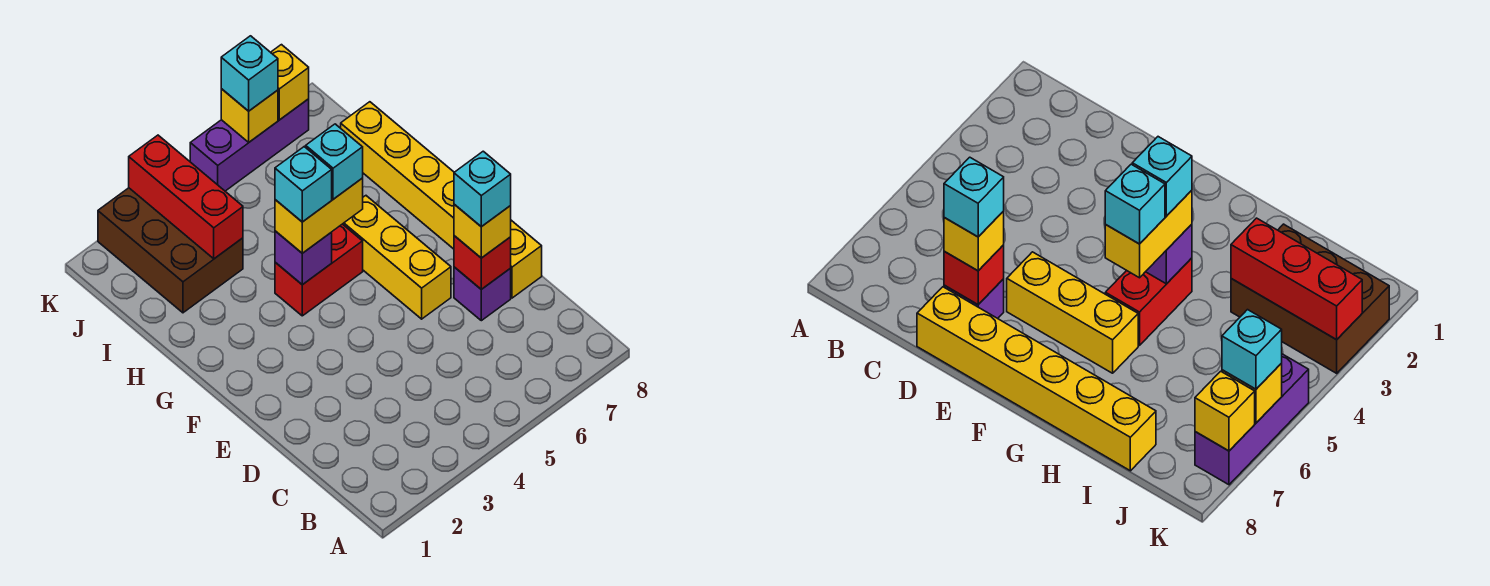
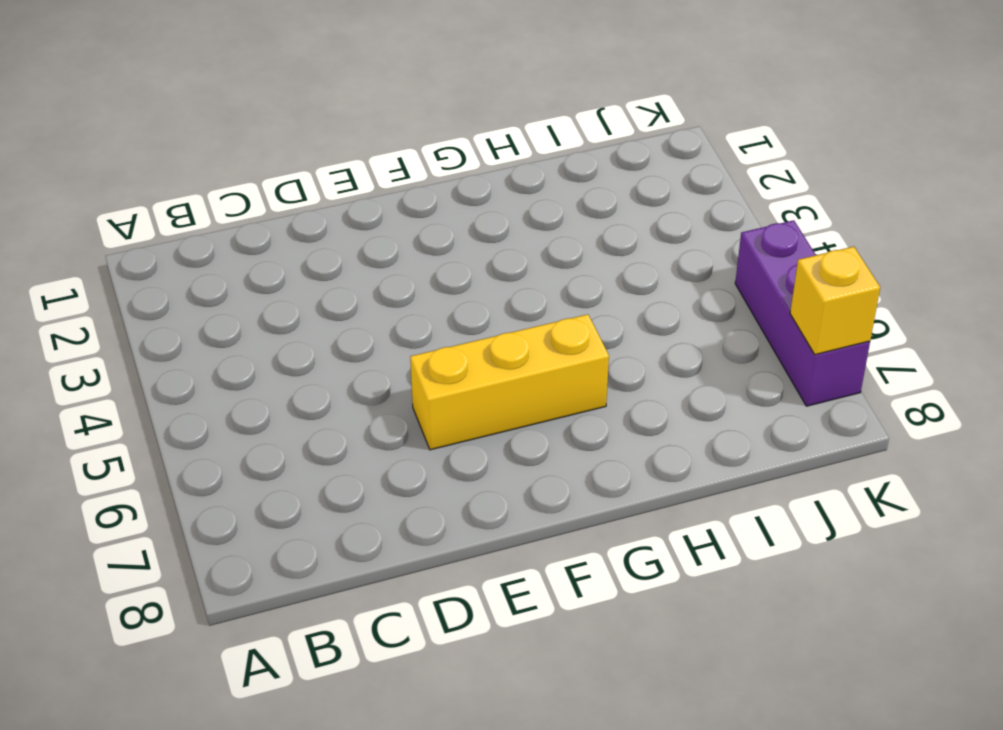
none -> purple 1x1 brick [454,267,511,321]
none -> yellow 1x6 brick [341,102,542,298]
none -> red 1x2 brick [275,224,363,316]

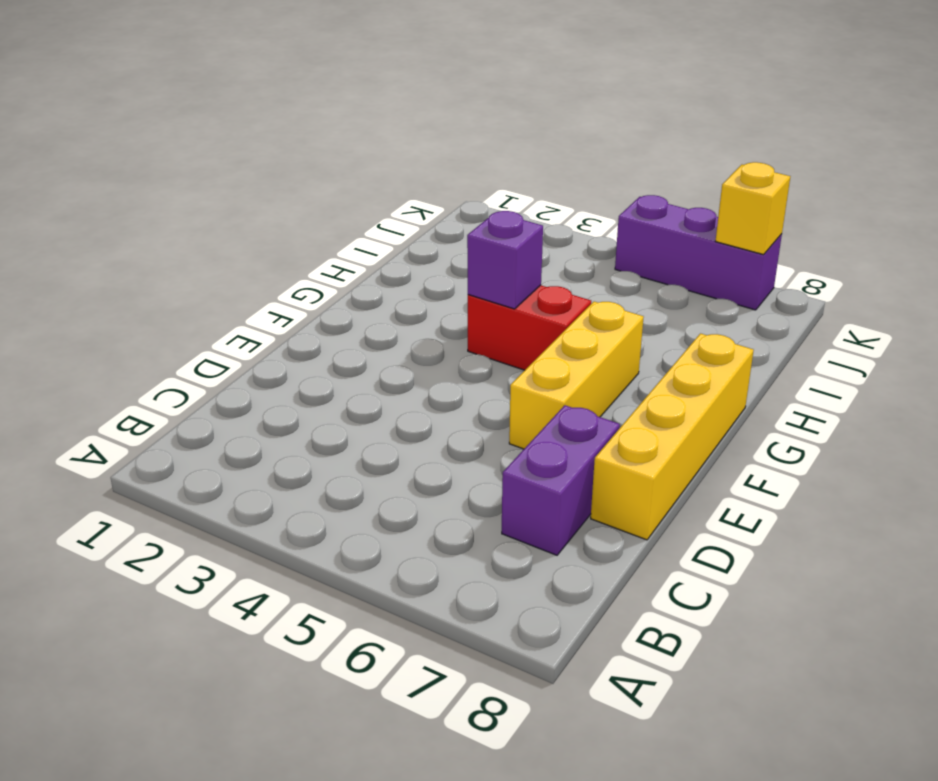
purple 1x2 brick [502,405,620,555] -> purple 1x1 brick [454,267,511,321]
yellow 1x4 brick [591,334,754,540] -> yellow 1x6 brick [341,102,542,298]
none -> brown 2x3 brick [98,188,243,313]
none -> red 1x1 brick [454,236,511,289]
none -> red 1x3 brick [129,135,243,259]

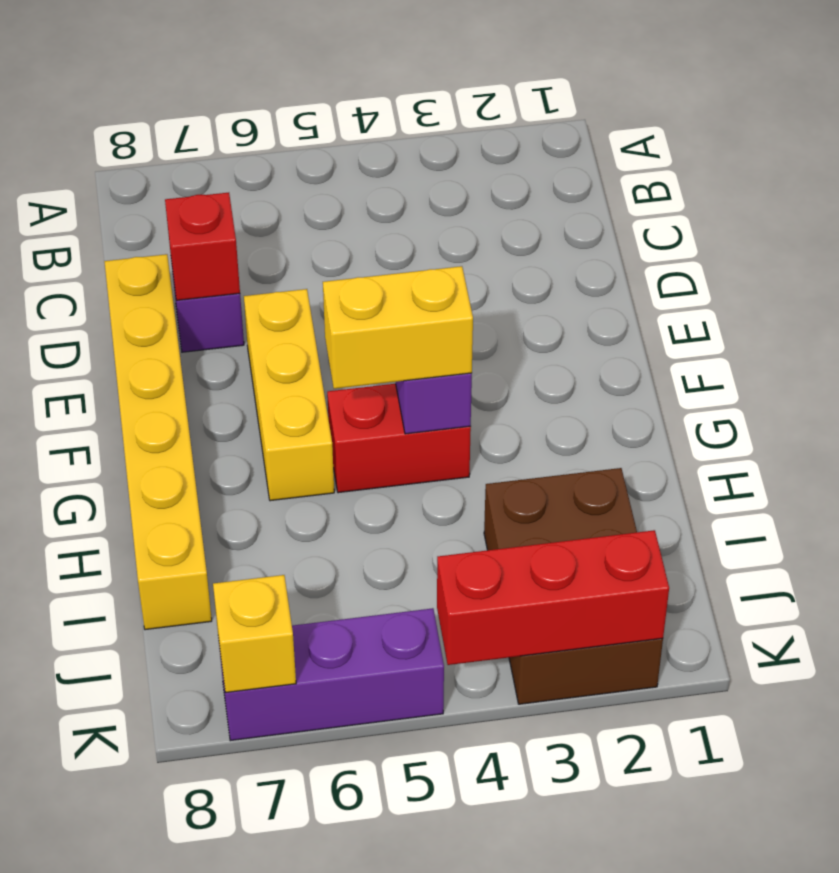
red 1x3 brick [437,530,669,665] -> red 1x3 brick turned to [129,135,243,259]
none -> yellow 1x1 brick [221,89,278,143]
none -> yellow 1x1 brick [454,204,511,258]
none -> cyan 1x1 brick [221,36,278,111]

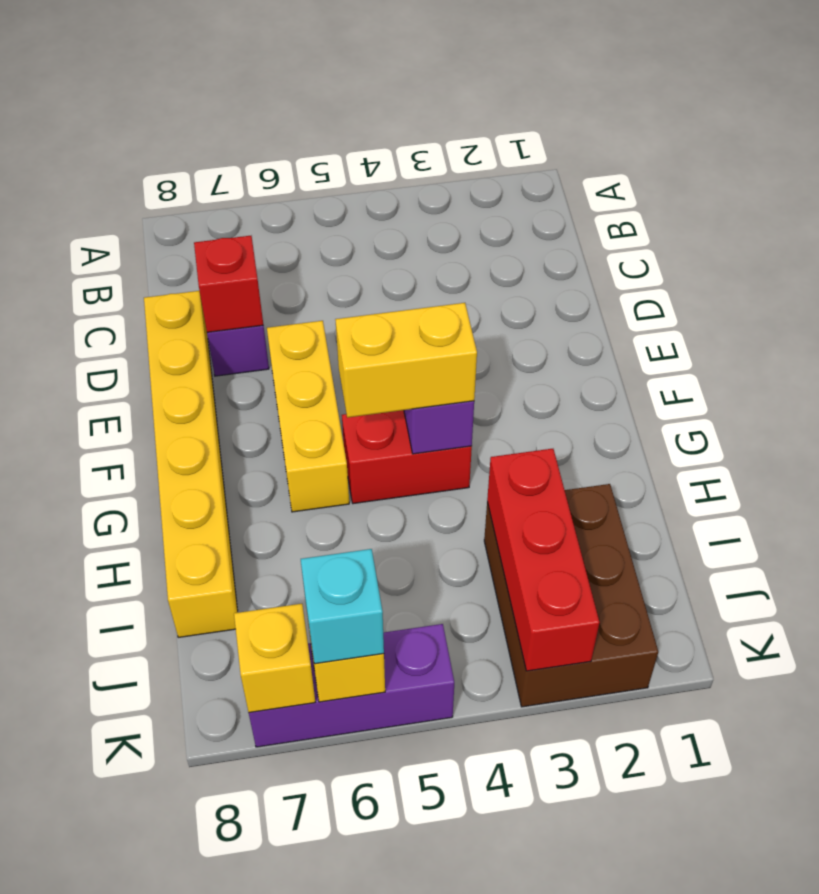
none -> yellow 1x1 brick [454,204,511,258]
none -> cyan 1x1 brick [454,151,511,227]
none -> cyan 1x1 brick [275,147,332,222]

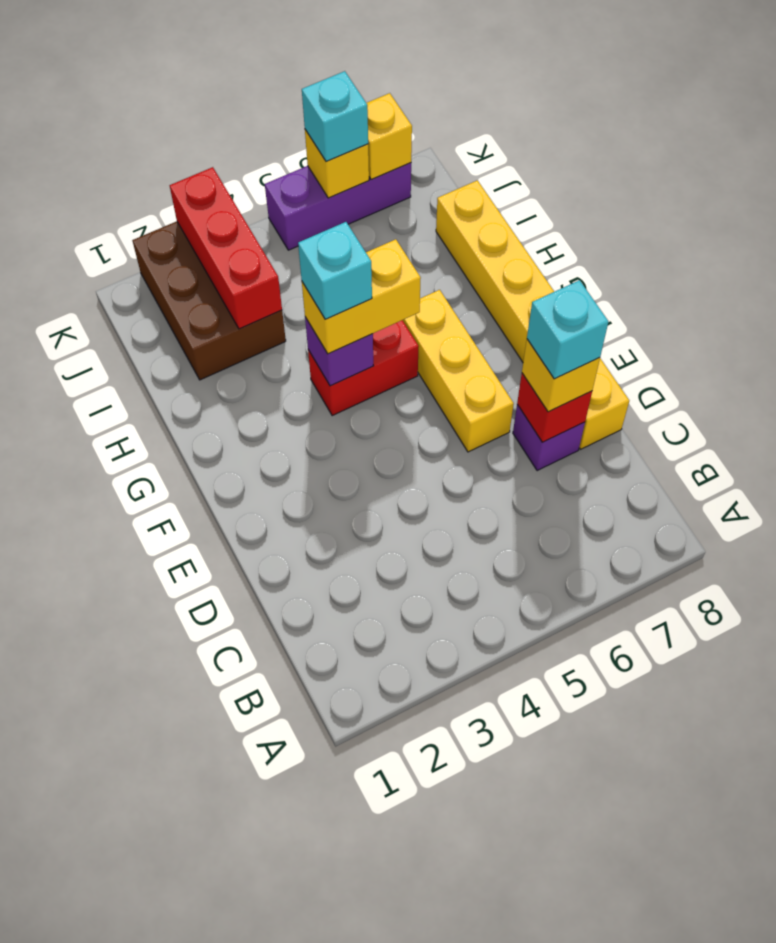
none -> cyan 1x1 brick [306,124,363,199]

